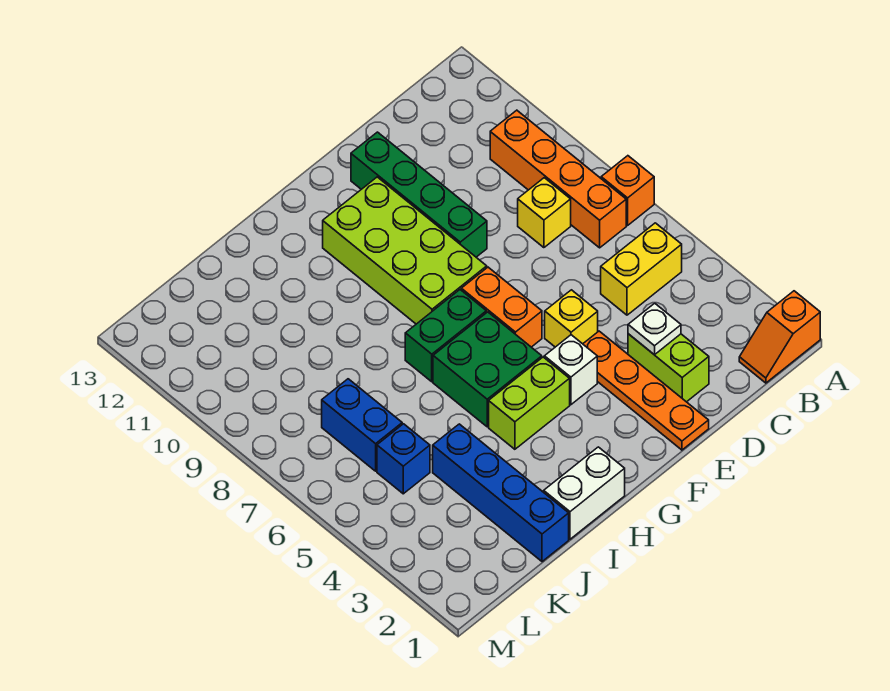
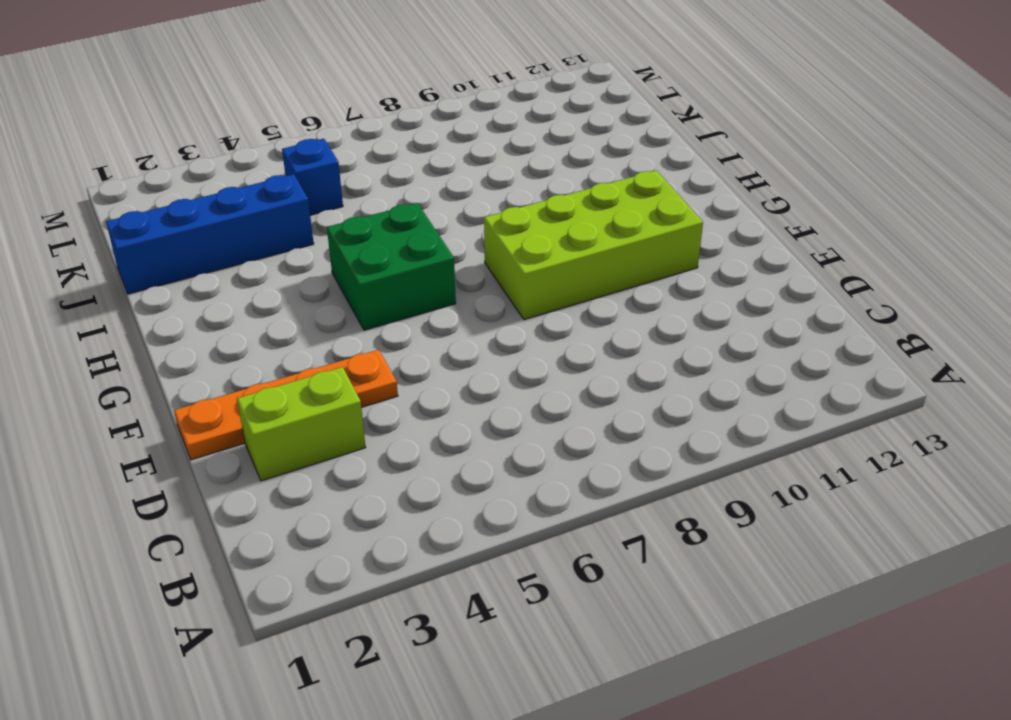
none -> orange 1x2 slope [739,291,820,383]
none -> orange 1x1 brick [601,156,654,225]
none -> yellow 1x2 brick [601,223,682,315]

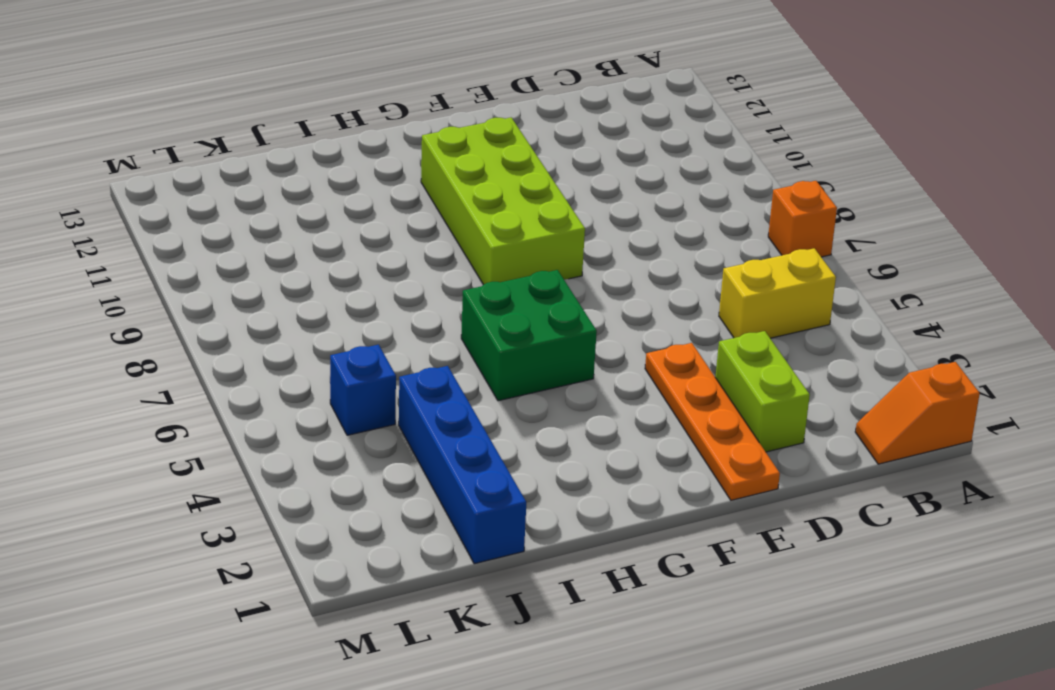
none -> orange 1x4 brick [490,110,626,248]
none -> yellow 1x1 brick [518,178,571,248]
none -> yellow 1x1 brick [545,290,598,347]

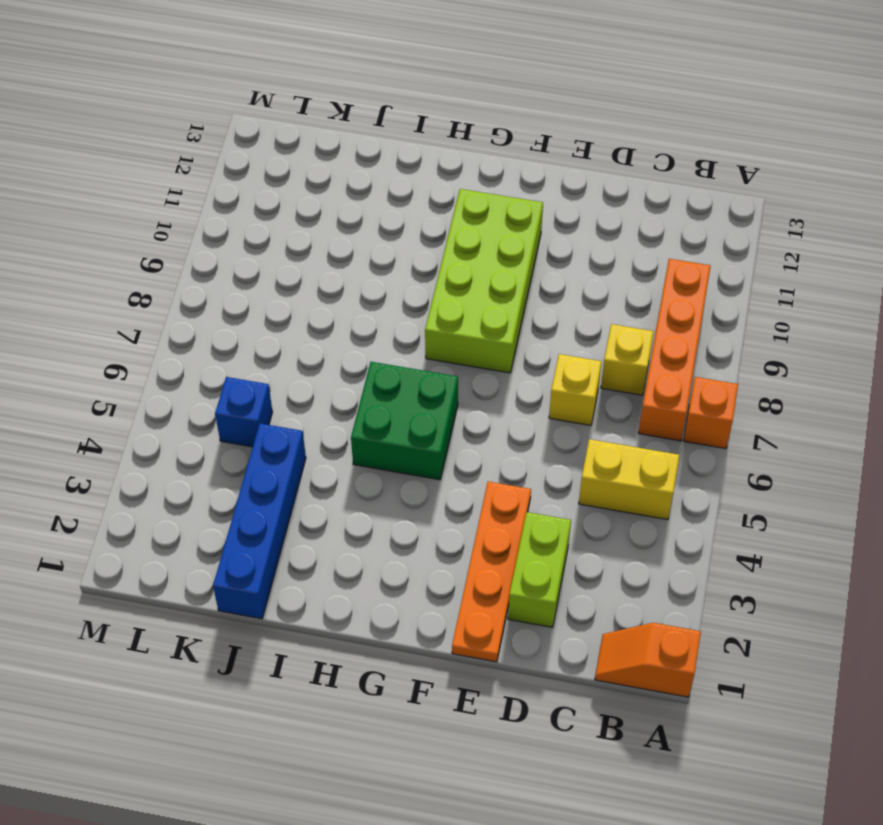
yellow 1x1 brick [549,354,602,425] -> yellow 1x1 brick moved to [545,290,598,347]
none -> green 1x4 brick [351,132,487,257]
none -> white 1x1 brick [544,335,597,405]
none -> orange 1x2 brick [461,267,542,347]

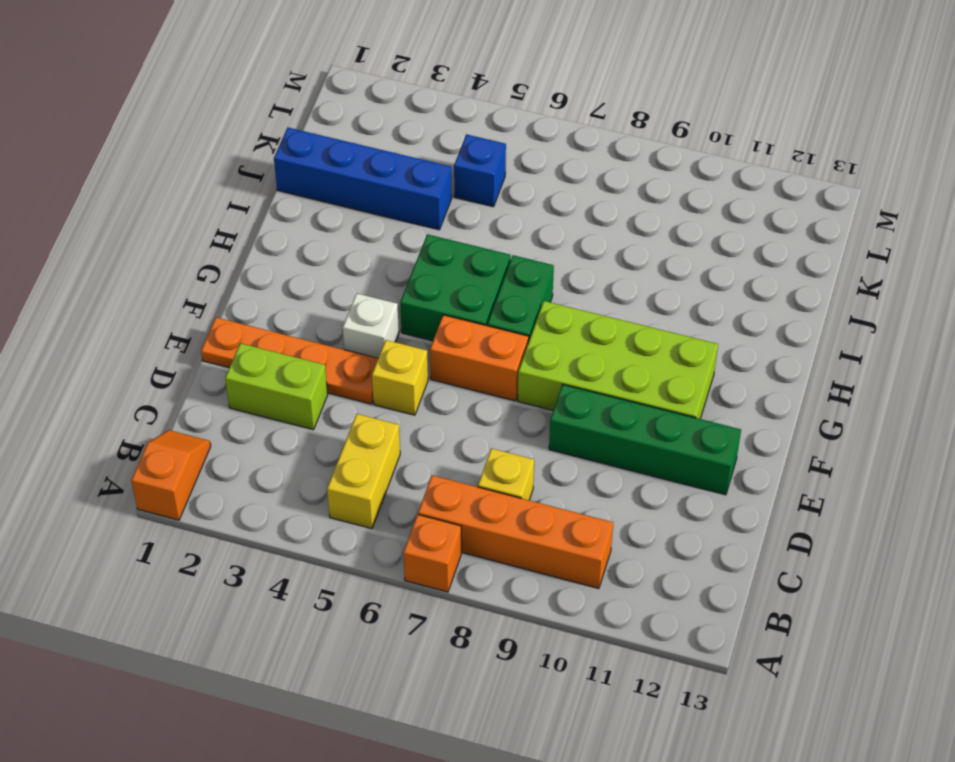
none -> lime 1x2 brick [489,357,570,449]
none -> white 1x2 brick [544,447,625,539]
none -> blue 1x2 brick [322,379,402,471]

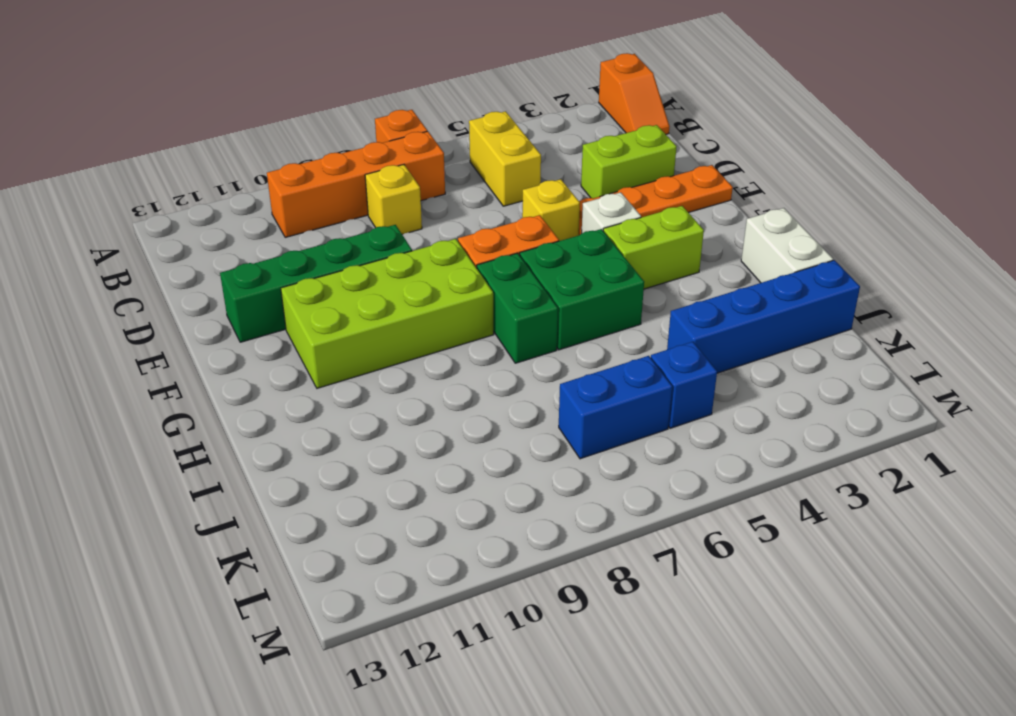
lime 1x2 brick [603,206,704,289] -> lime 1x2 brick turned to [489,357,570,449]
none -> white 1x1 plate [628,303,681,355]

